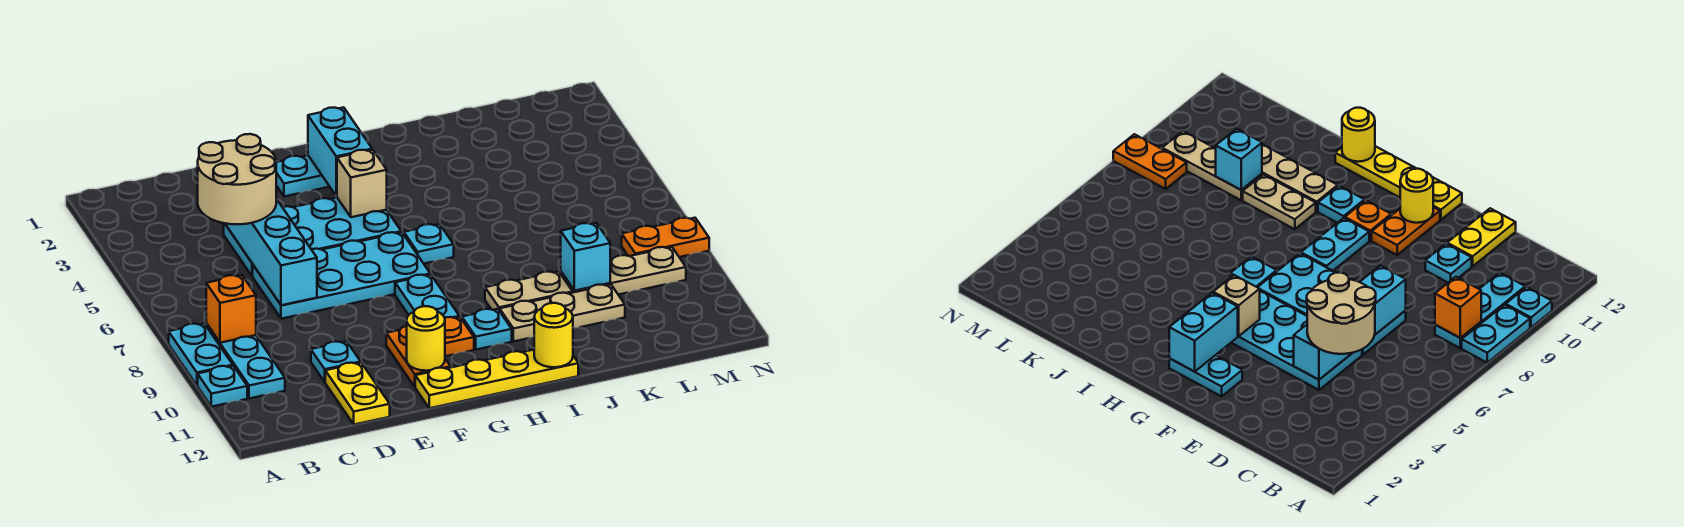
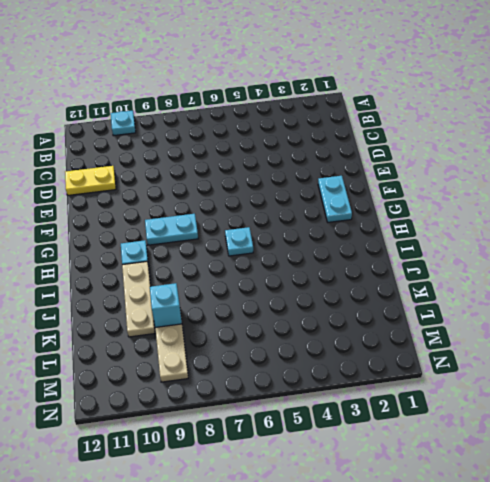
none -> cyan 1x2 plate [169,324,233,385]
none -> cyan 1x3 plate [206,323,285,399]
none -> cyan 2x4 plate [224,198,401,276]

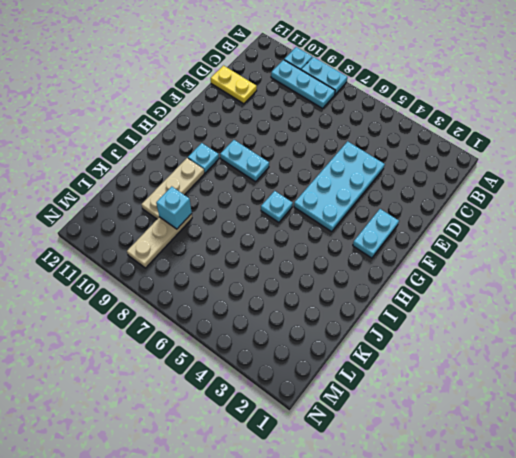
none -> cyan 2x4 plate [253,232,430,319]
none -> cyan 1x1 plate [311,341,361,382]
none -> orange 1x2 plate [386,326,451,387]

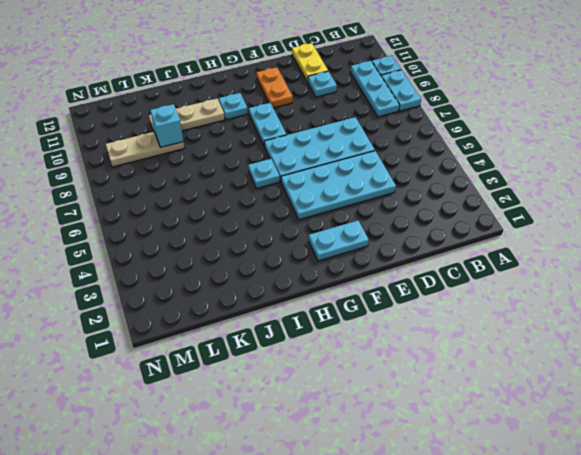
none -> yellow 1x4 plate [415,350,578,408]
none -> orange 1x1 plate [445,317,474,356]
none -> tan 1x2 plate [485,271,573,311]

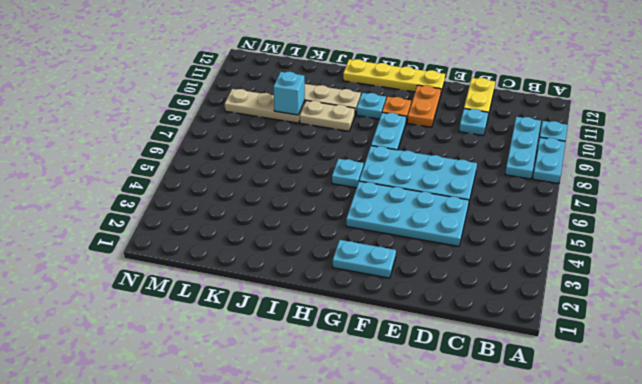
none -> orange 1x2 plate [622,218,709,257]
none -> orange 1x1 brick [206,275,256,343]
none -> cyan 1x4 brick [225,199,317,305]

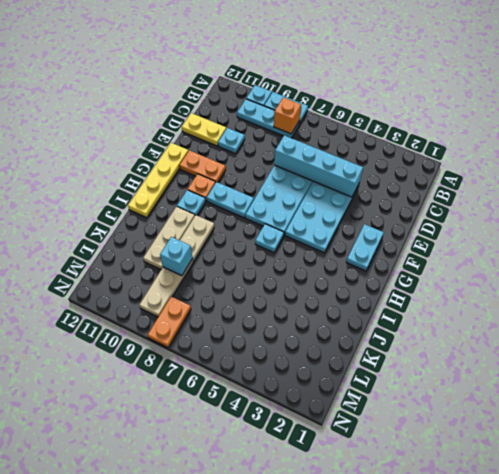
none -> yellow 1x1 round brick [407,306,445,371]
none -> cyan 1x2 brick [308,107,372,196]
none -> tan 1x1 brick [337,150,387,217]

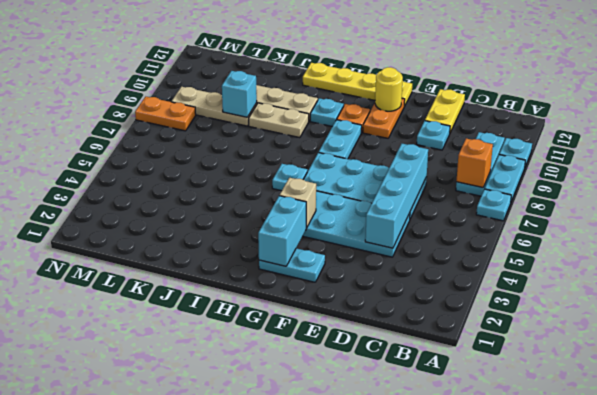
cyan 1x1 plate [476,189,511,221] -> none
none -> yellow 1x1 round brick [534,303,573,367]
none -> tan 2x2 round brick [198,134,276,224]

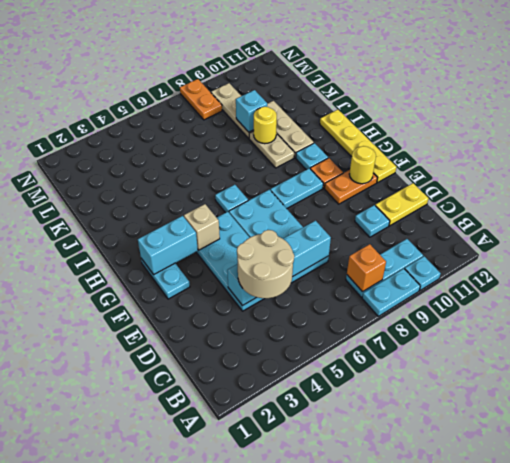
yellow 1x1 round brick [254,107,277,144] -> yellow 1x1 round brick moved to [534,303,573,367]

